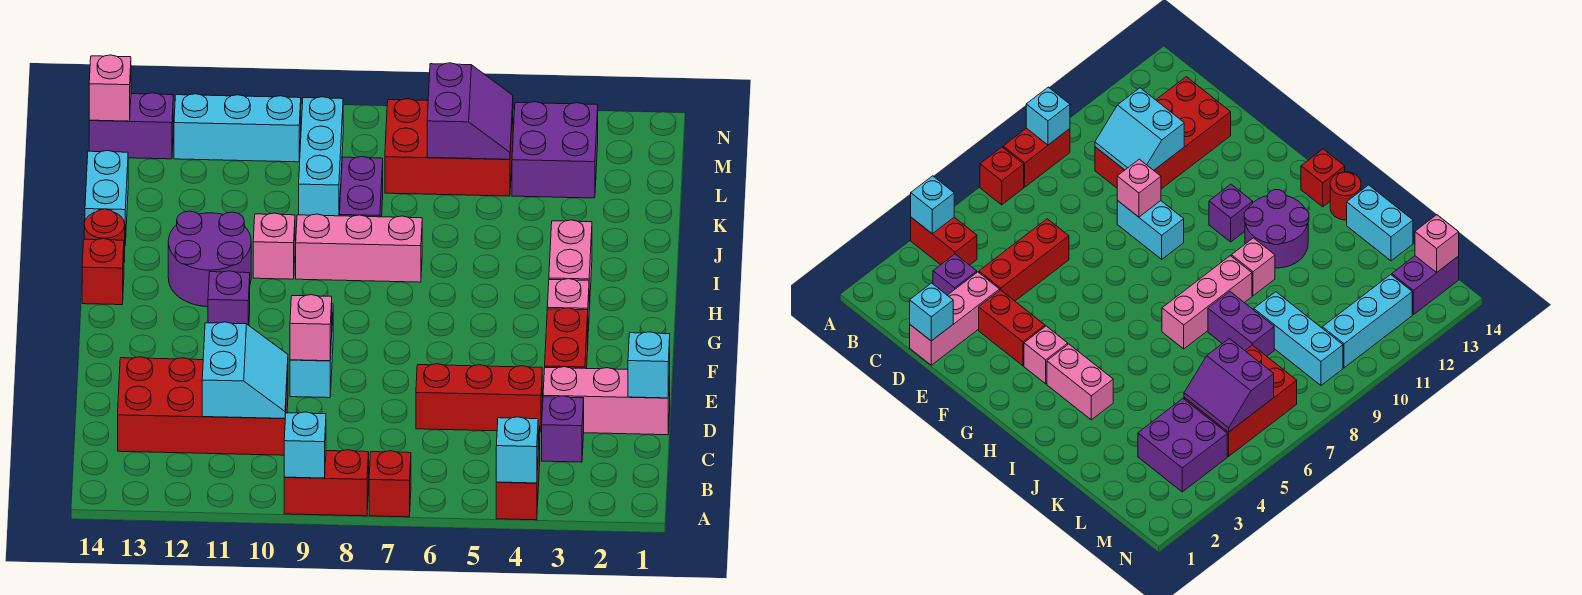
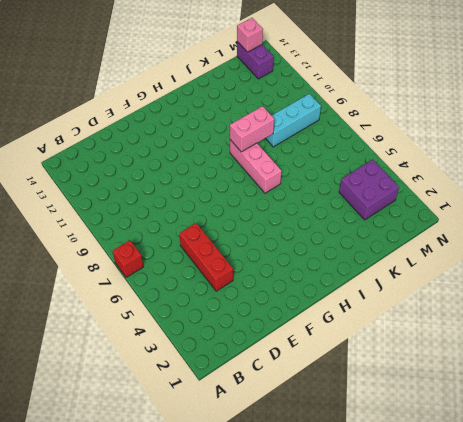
pink 1x2 brick [230,106,274,152] -> pink 1x2 brick moved to [549,220,592,310]
none -> red 1x2 brick [496,426,540,520]
none -> red 1x2 brick [284,450,369,516]
none -> purple 1x1 brick [542,396,584,462]
none -> red 2x4 brick [118,357,288,455]

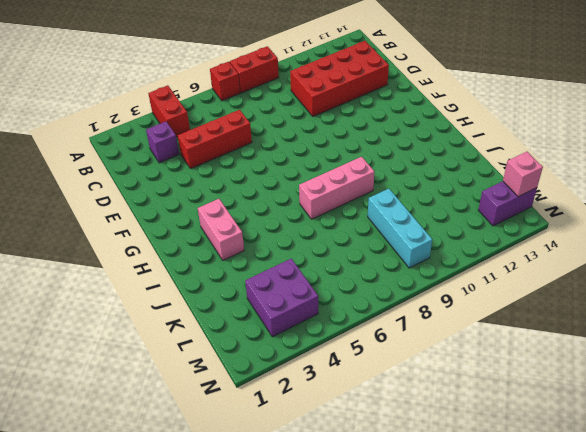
none -> pink 1x3 brick [543,367,670,435]
none -> red 1x2 brick [545,308,588,369]
none -> cyan 1x2 brick [290,304,333,398]
none -> pink 1x1 brick [547,279,589,331]

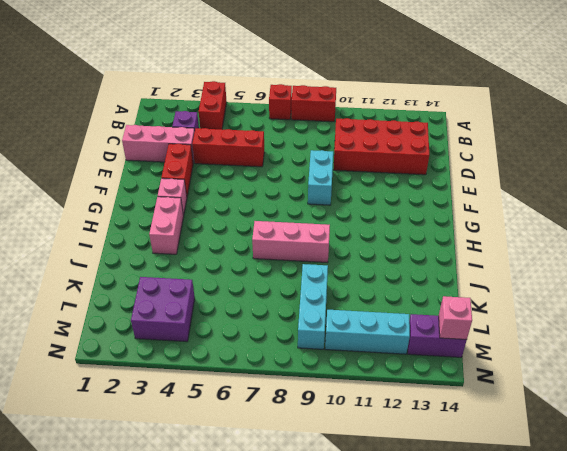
none -> purple 1x1 brick [208,271,250,325]
none -> purple 2x2 round brick [168,211,251,307]
none -> red 1x1 brick [82,239,124,305]
none -> pink 1x1 brick [253,213,295,279]

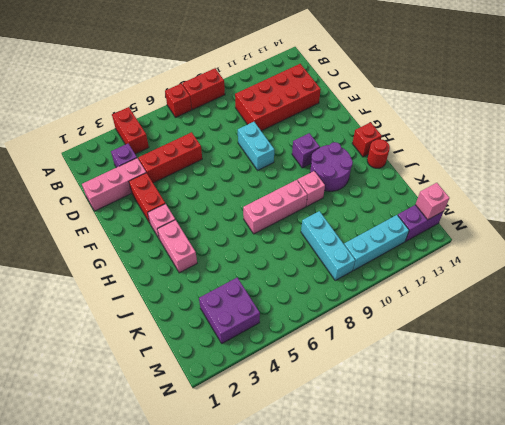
none -> purple 1x2 brick [340,156,383,217]
none -> cyan 1x2 brick [85,151,128,244]
none -> red 2x3 brick [385,99,513,196]
none -> cyan 1x1 brick [496,417,538,483]

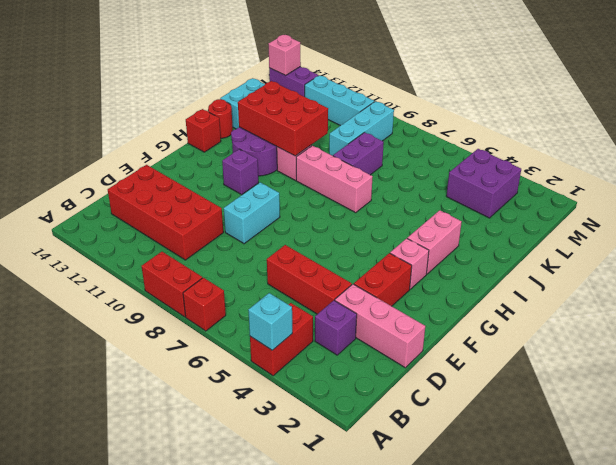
red 2x3 brick [238,81,328,156] -> red 2x3 brick moved to [385,99,513,196]
none -> cyan 1x1 brick [284,412,326,478]
none -> cyan 2x2 slope [202,322,288,418]
none -> cyan 1x1 brick [628,332,670,398]
none -> pink 1x1 brick [290,295,332,361]

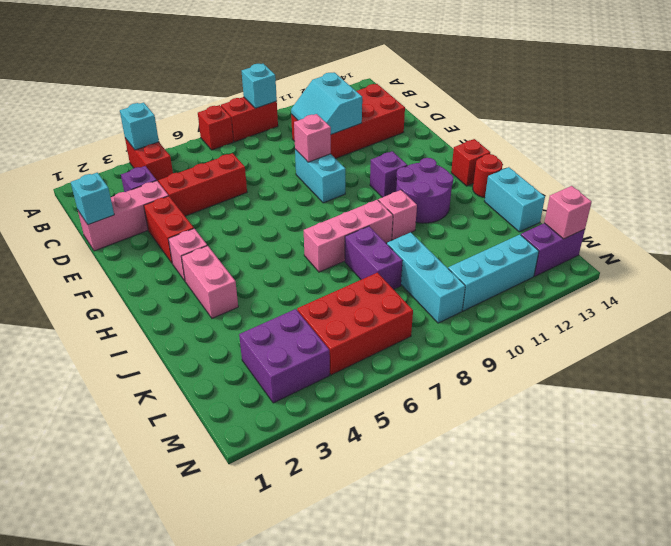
none -> purple 2x2 slope [427,63,513,159]

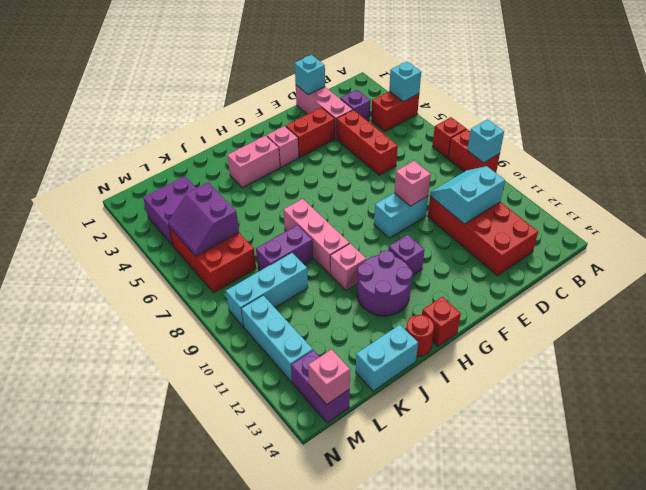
purple 2x2 slope [168,182,239,256] -> purple 2x2 slope turned to [427,63,513,159]

